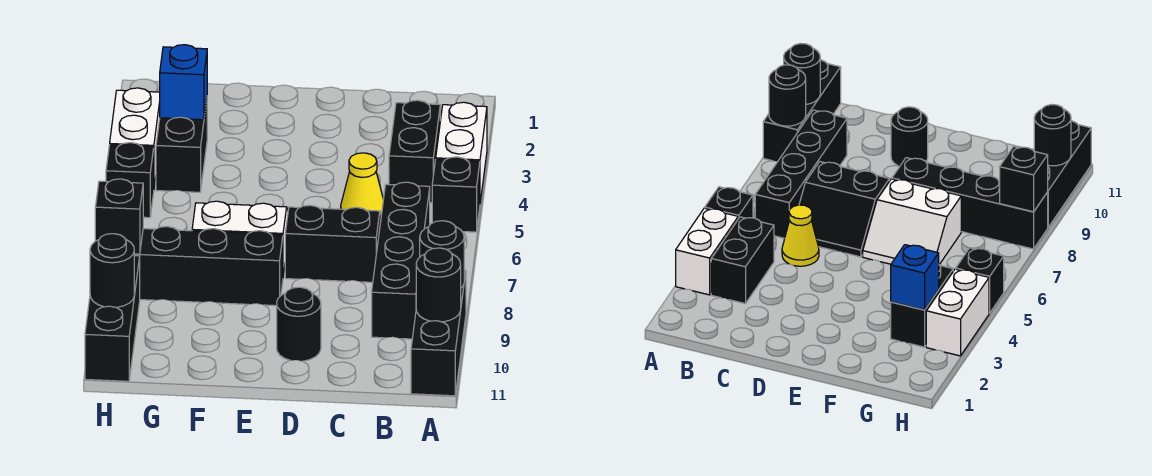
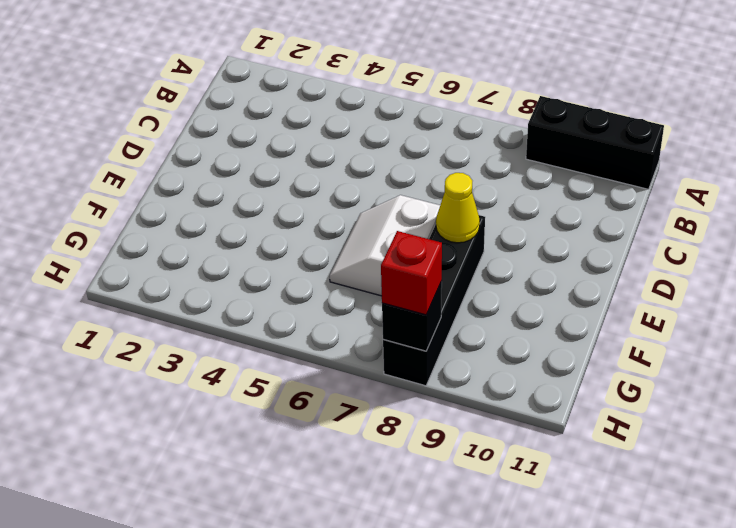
yellow 1x1 cone [436,173,480,243] -> yellow 1x1 cone moved to [341,153,383,215]
red 1x1 brick [381,231,442,315] -> none
none -> white 1x2 brick [436,102,487,202]
none -> black 1x1 brick [432,157,480,232]
none -> black 1x2 brick [389,100,440,203]

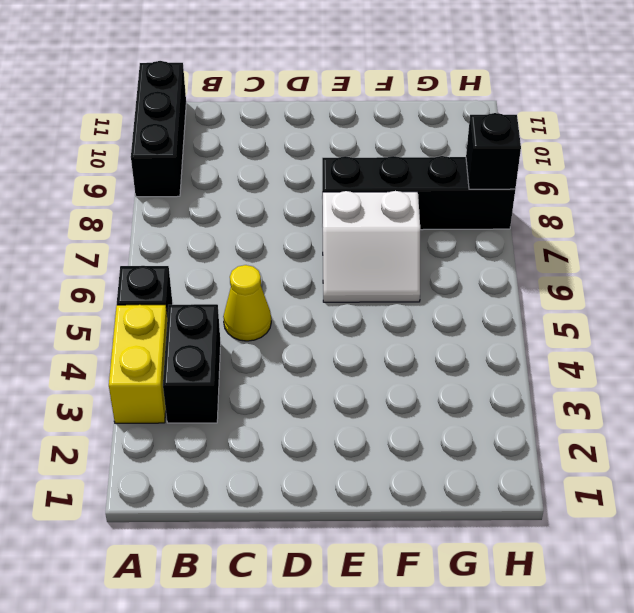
yellow 1x2 brick [109,305,167,423] -> white 1x2 brick [436,102,487,202]
none -> black 1x4 brick [372,182,430,339]
none -> black 2x2 slope [285,205,381,282]
none -> black 1x1 round brick [277,287,321,361]

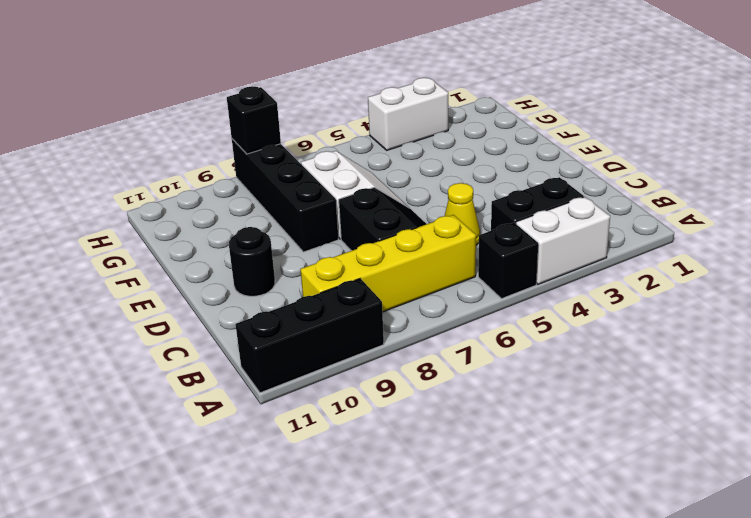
yellow 1x4 brick [300,215,476,312] -> black 1x4 brick [372,182,430,339]
none -> black 1x2 brick [156,101,207,192]
none -> black 1x1 brick [106,143,154,218]
none -> black 1x3 brick [85,256,140,381]

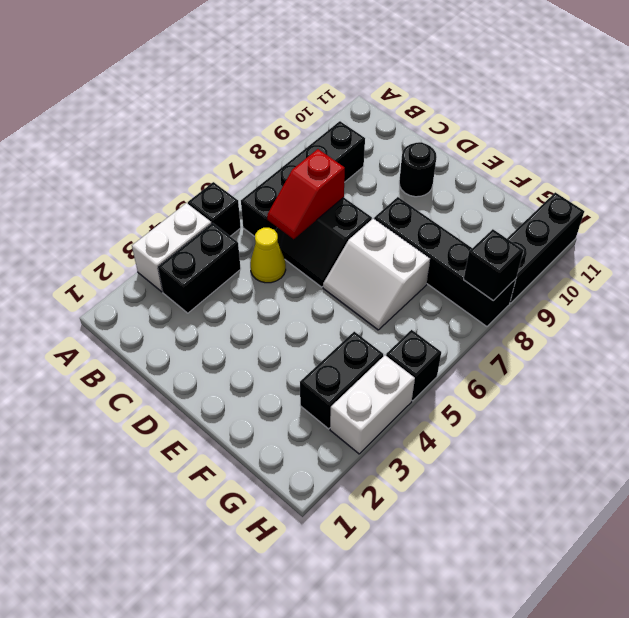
red 1x2 slope [267,149,345,239] -> none
none -> black 1x3 brick [411,270,466,396]
none -> black 1x1 round brick [420,221,464,288]
none -> black 1x1 round brick [416,248,461,322]

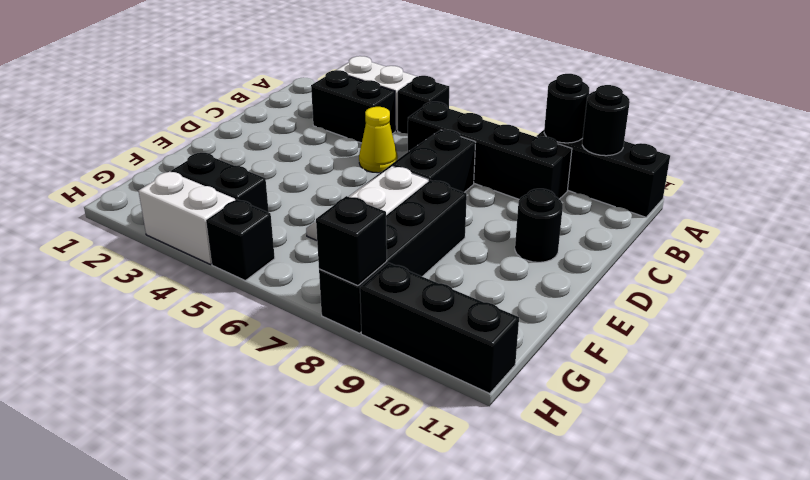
none -> blue 1x1 brick [160,45,207,120]
none -> black 1x1 round brick [90,234,134,307]

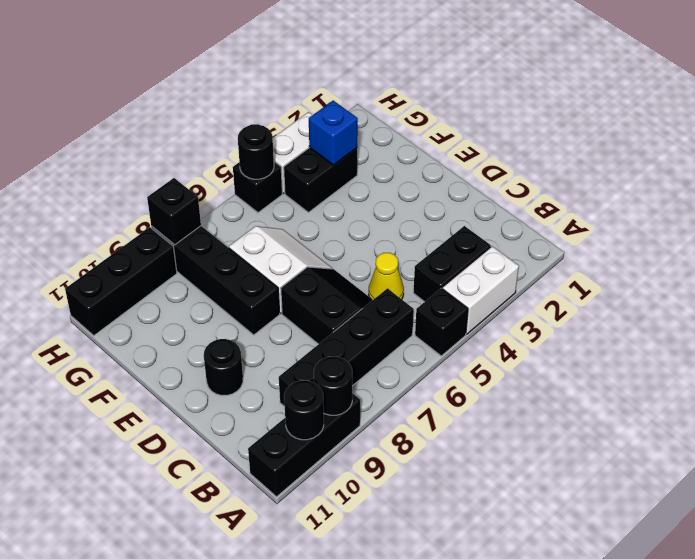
black 1x1 round brick [238,124,274,179] -> black 1x1 round brick moved to [90,234,134,307]

